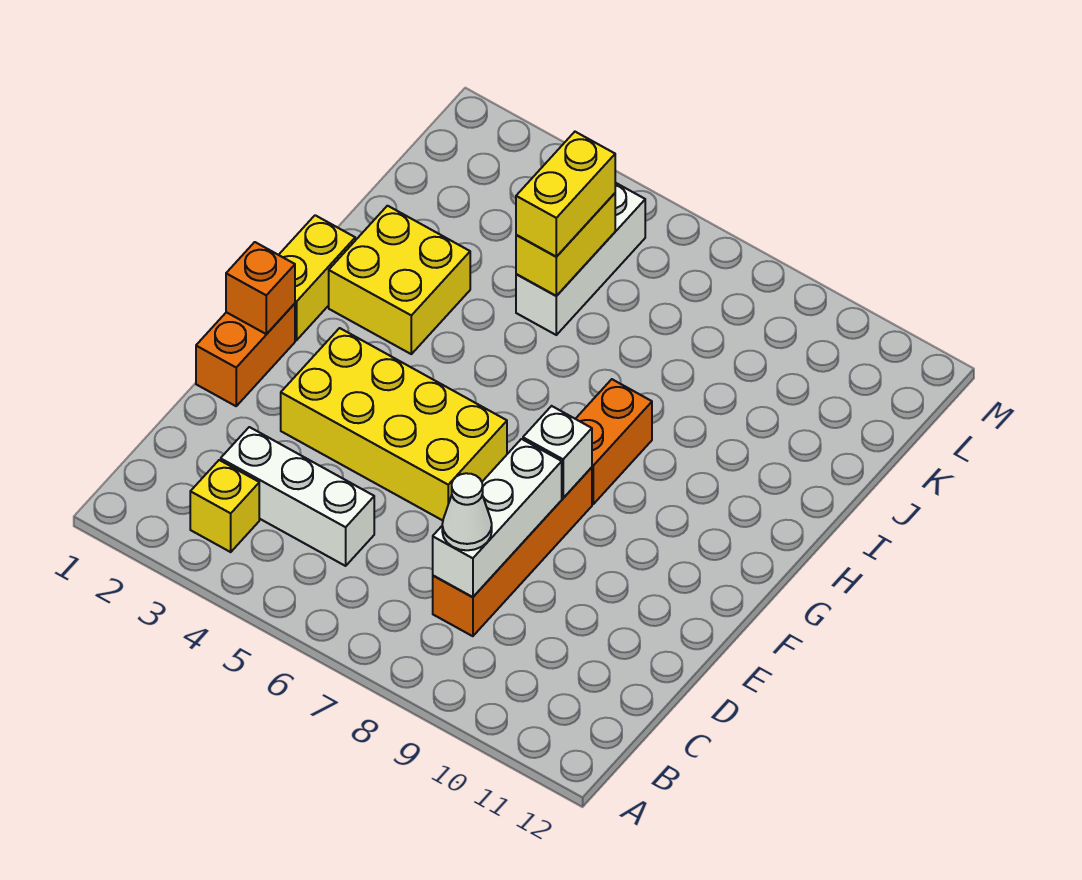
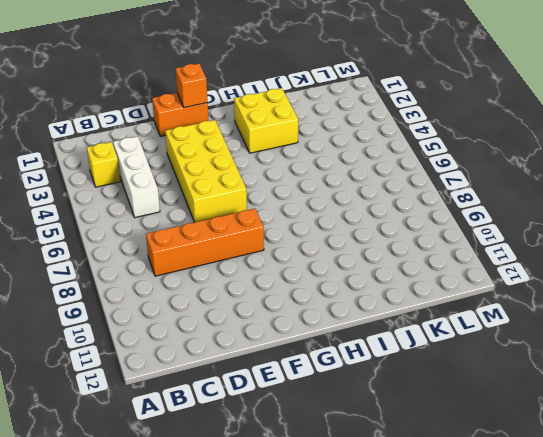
none -> yellow 1x2 brick [279,215,355,340]
none -> orange 1x2 brick [576,379,652,504]
none -> white 1x3 brick [516,183,645,335]

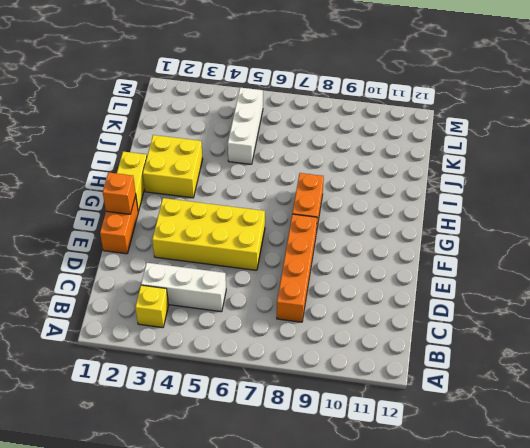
none -> white 1x3 brick [433,439,562,597]
none -> white 1x1 brick [523,406,592,498]
none -> yellow 1x2 brick [516,193,615,296]

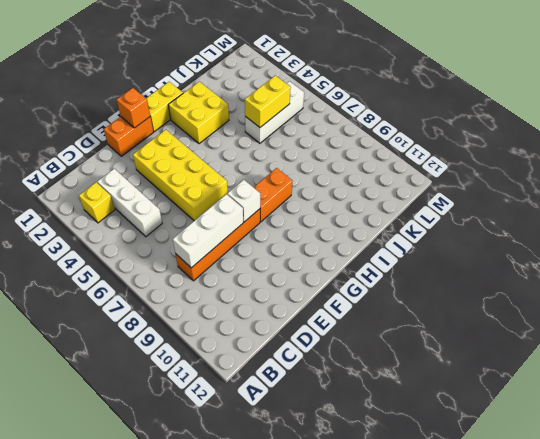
none -> white 1x1 cone [442,473,492,550]
none -> yellow 1x2 brick [516,132,615,257]

